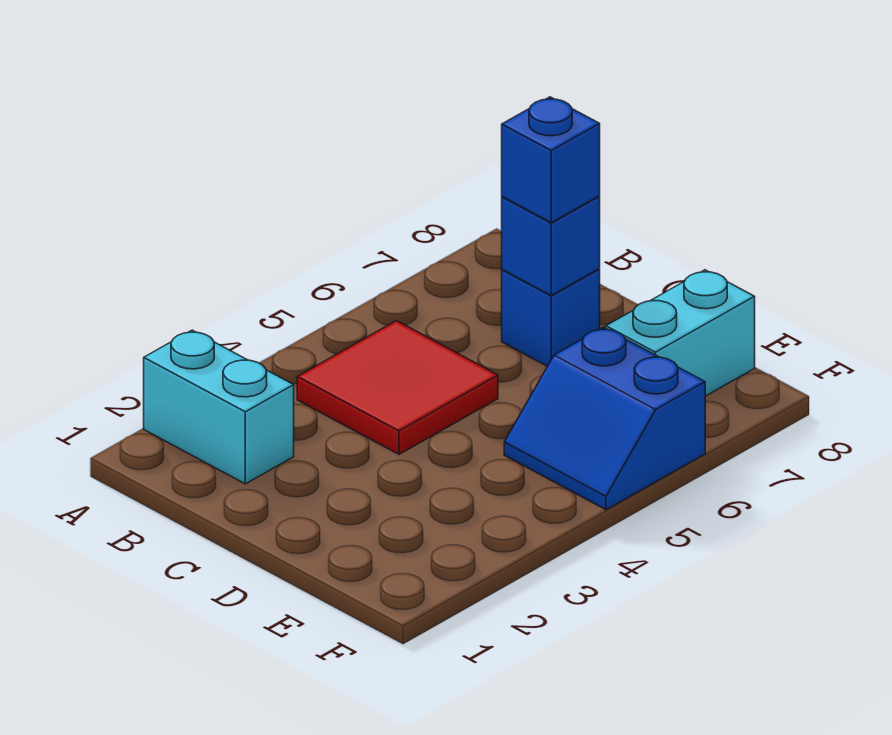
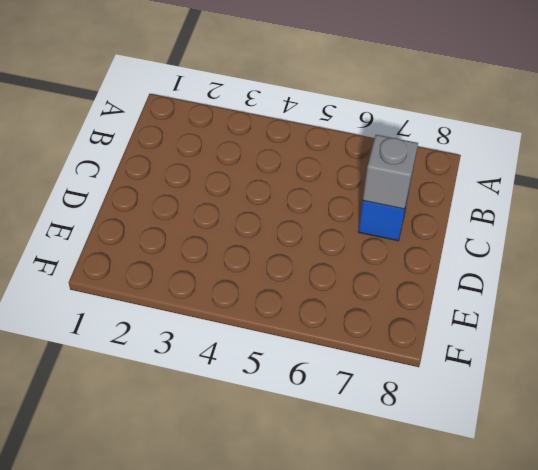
grey 1x1 brick [363,135,418,209] -> blue 1x1 brick [502,196,600,295]
none -> cyan 1x2 brick [144,330,294,484]
none -> red 2x2 tile [297,321,498,454]

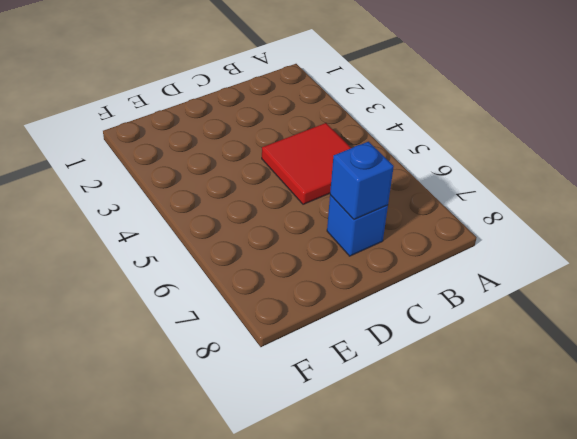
none -> cyan 1x2 brick [144,330,294,484]
none -> blue 2x2 slope [504,327,705,510]

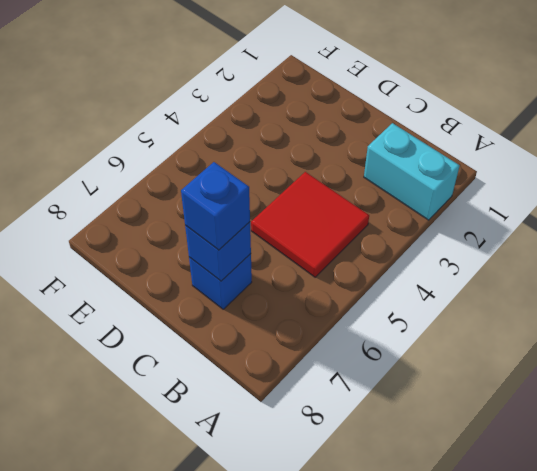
none -> blue 2x2 slope [504,327,705,510]
none -> cyan 1x2 brick [606,270,755,396]

